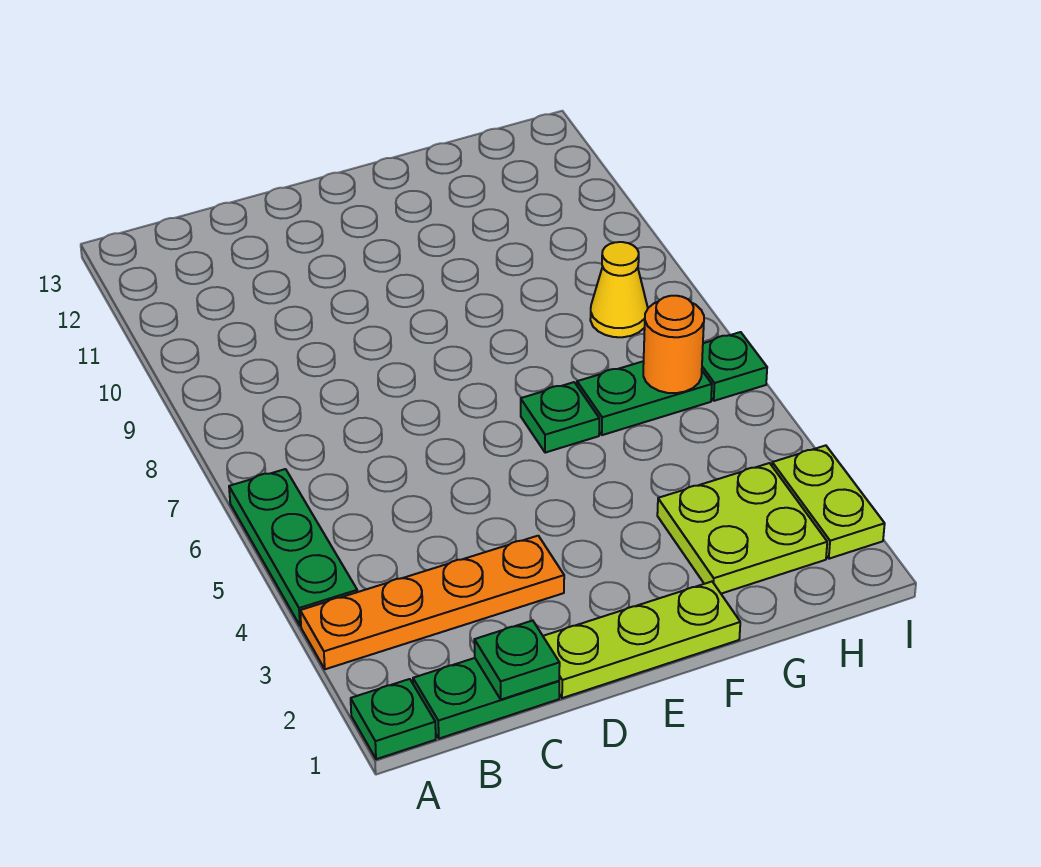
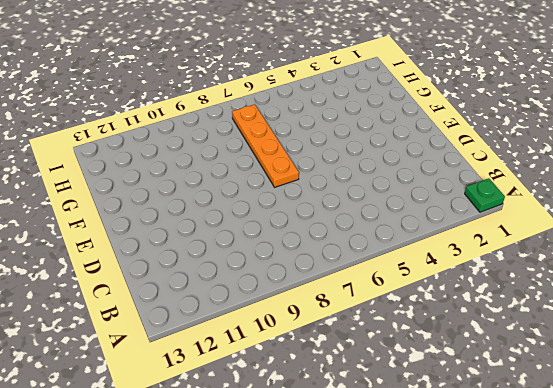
orange 1x4 plate [232,104,299,187] -> orange 1x4 plate moved to [300,536,564,669]
none -> green 1x3 plate [229,469,357,626]
none -> green 1x2 plate [413,658,559,739]
none -> lime 1x3 plate [543,582,740,698]

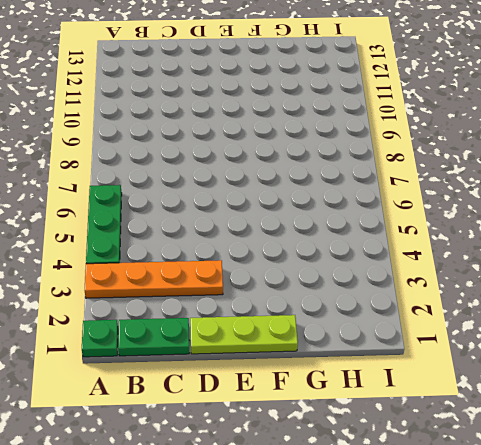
none -> green 1x1 plate [521,382,599,453]
none -> lime 2x2 plate [657,463,827,594]
none -> green 1x2 plate [577,361,712,435]

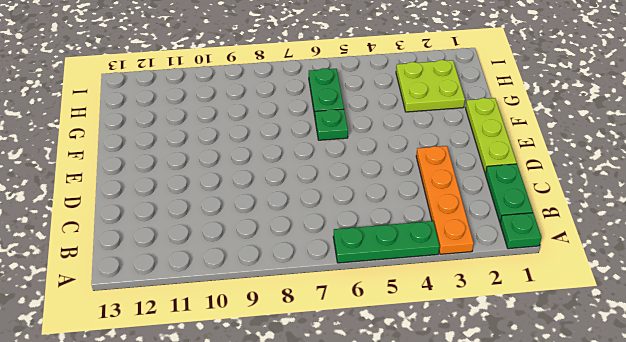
none -> yellow 1x1 cone [590,242,648,337]
none -> lime 1x2 plate [772,445,885,559]
none -> green 1x1 plate [702,332,767,401]

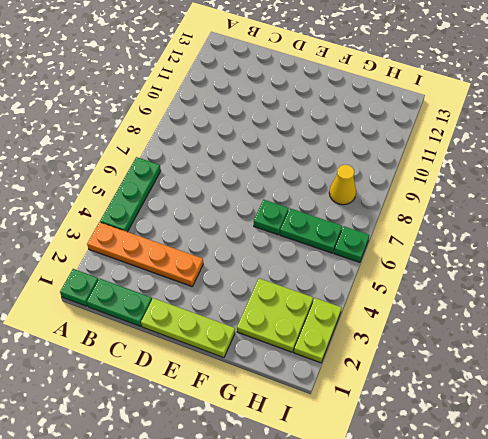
none -> green 1x1 plate [474,621,560,699]
none -> orange 1x1 round brick [643,296,704,393]

